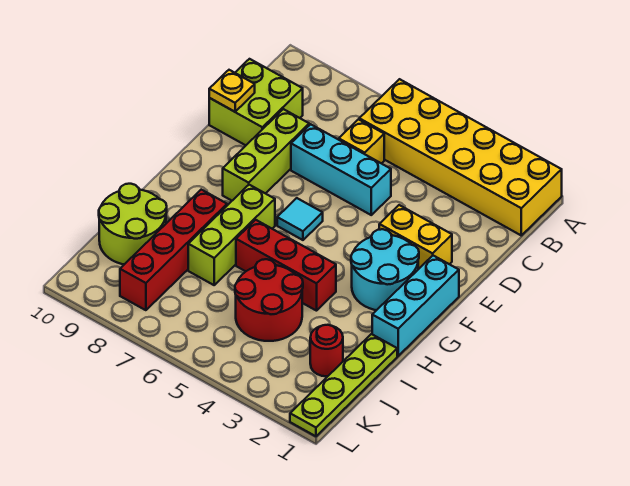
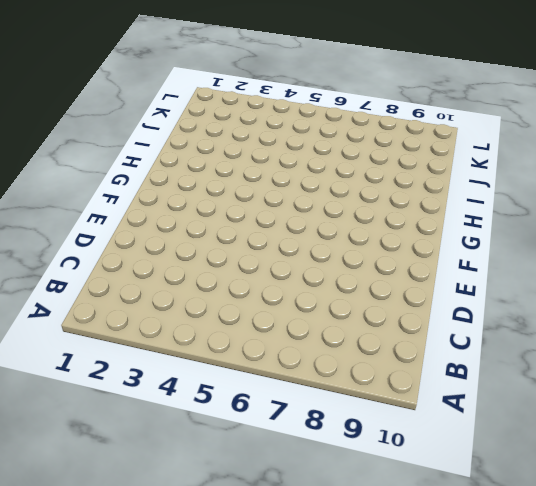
none -> yellow 2x6 brick [359,79,562,235]
none -> yellow 1x1 brick [339,119,384,164]
none -> lime 2x2 brick [209,59,303,145]

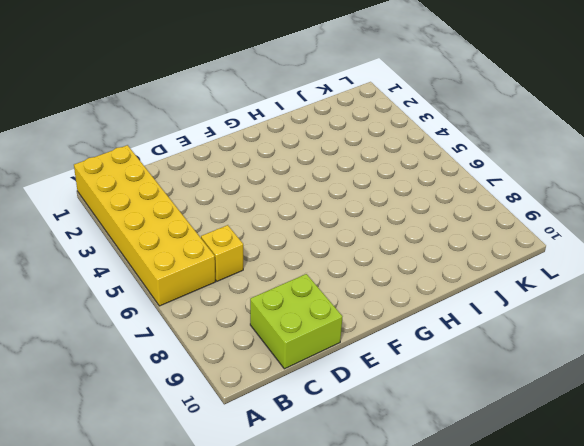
none -> cyan 1x3 brick [291,124,391,215]
none -> lime 1x3 brick [223,109,309,201]
none -> yellow 1x2 brick [379,205,452,269]

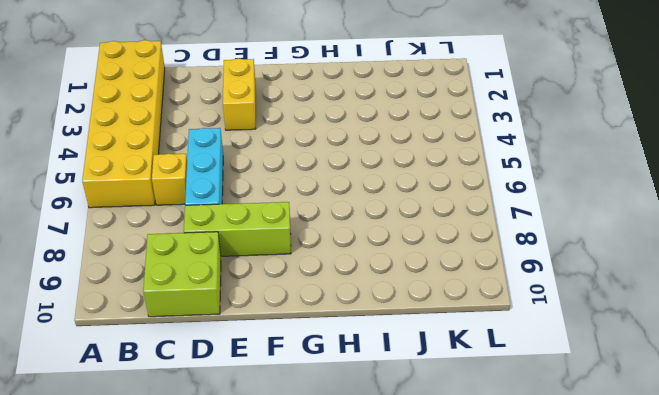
none -> cyan 1x3 brick [372,256,459,356]
none -> cyan 2x2 round brick [351,229,419,310]
none -> cyan 1x1 tile [277,198,323,240]

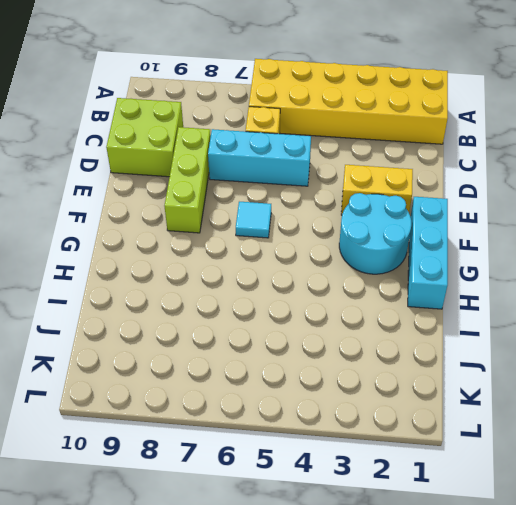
none -> lime 1x3 brick [188,185,275,285]
none -> red 1x3 brick [236,220,336,311]
none -> red 1x4 brick [120,190,227,310]

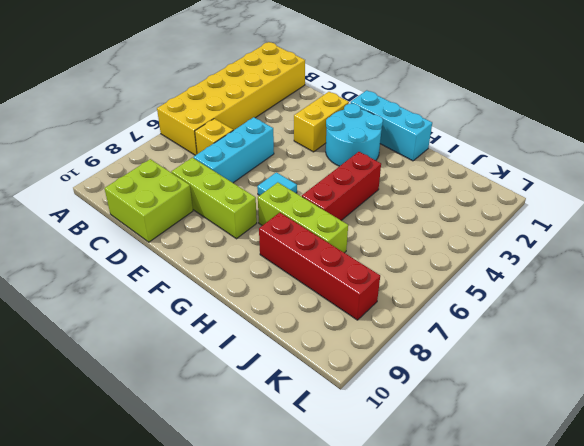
none -> lime 1x4 plate [290,334,397,436]
none -> red 2x2 round brick [235,259,303,341]
none -> lime 2x2 round brick [99,184,167,264]

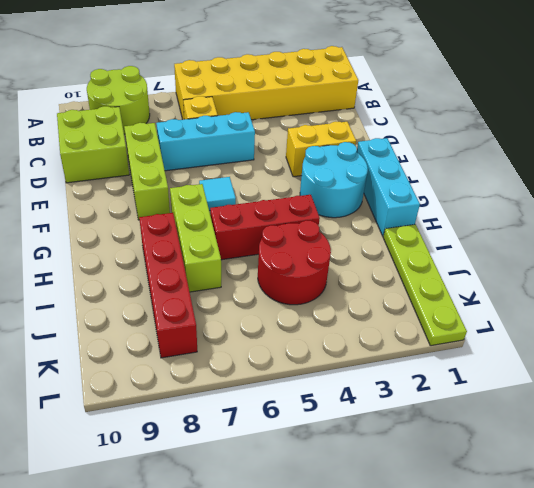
lime 2x2 round brick [87,66,150,134] -> lime 2x2 round brick moved to [99,184,167,264]
none -> red 1x1 round brick [310,325,343,376]
none -> yellow 1x1 plate [209,70,255,112]

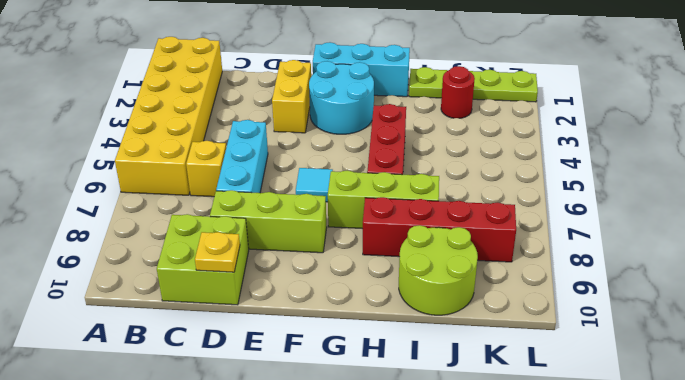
none -> red 2x2 round brick [235,259,303,341]

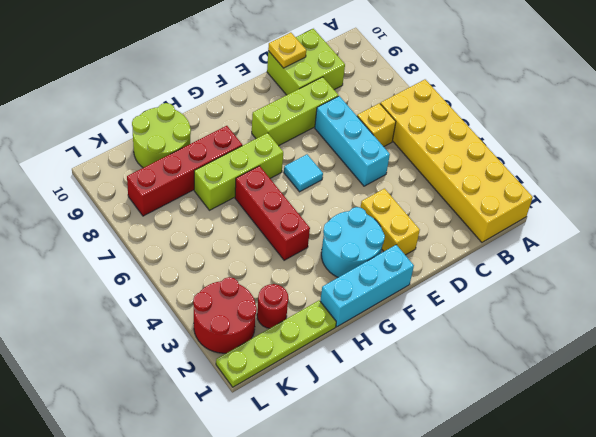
red 2x2 round brick [193,277,257,353] -> red 2x2 round brick moved to [235,259,303,341]

